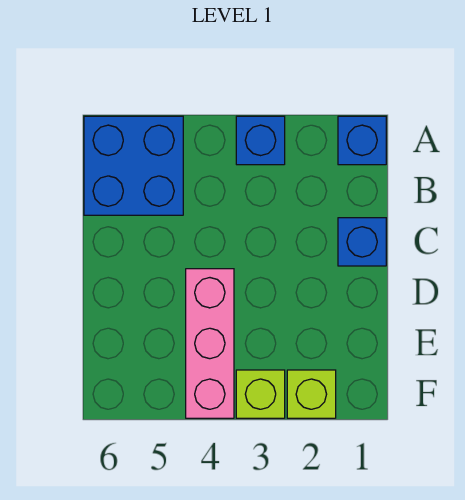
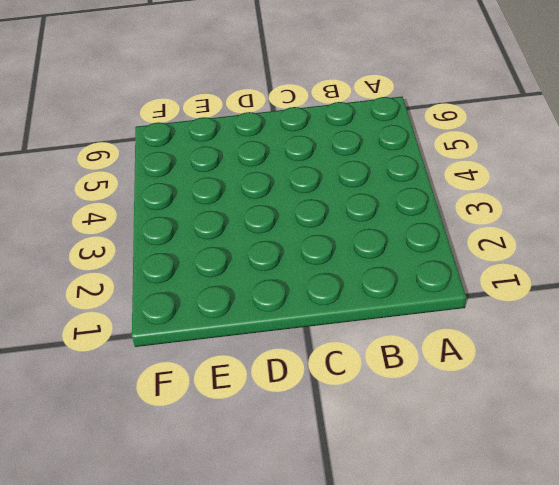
none -> blue 1x1 brick [338,116,386,165]
none -> blue 1x1 brick [236,116,285,165]

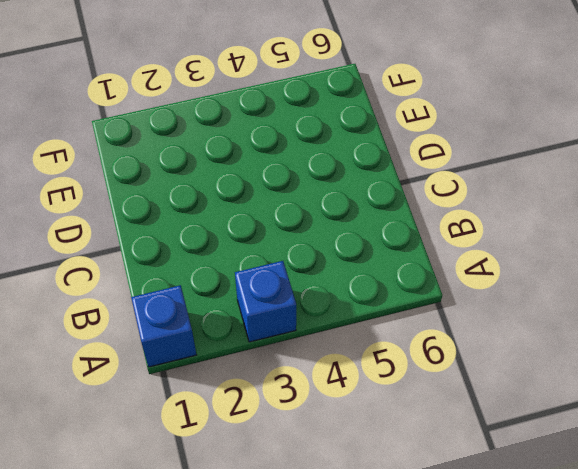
none -> blue 2x2 brick [84,116,183,215]
none -> blue 1x1 brick [338,218,386,266]

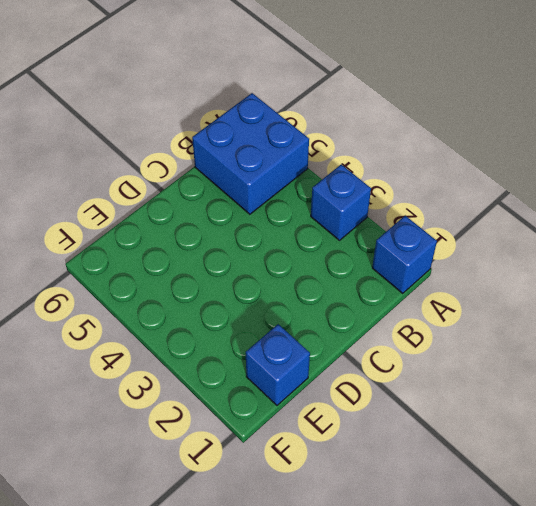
blue 1x1 brick [246,324,310,405] -> blue 1x1 brick moved to [338,218,386,266]
none -> pink 1x3 brick [186,269,234,418]
none -> lime 1x1 brick [287,370,336,418]

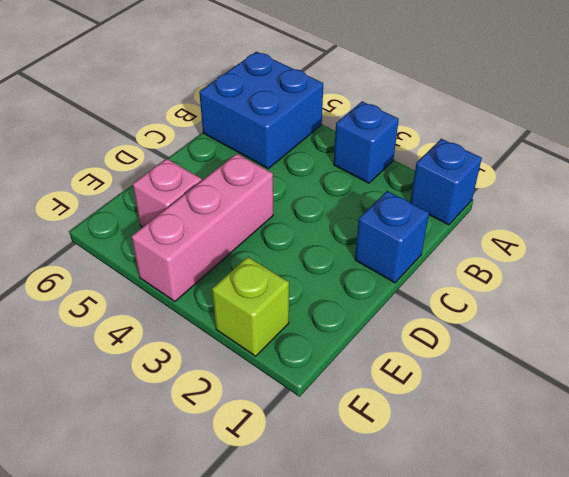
pink 1x1 brick [133,159,202,227] -> none
none -> lime 1x1 brick [236,370,285,418]

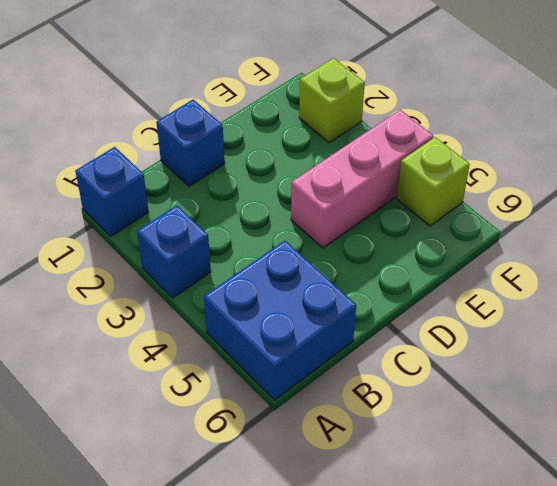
lime 1x1 brick [397,137,470,226] -> lime 1x1 brick moved to [236,370,285,418]

